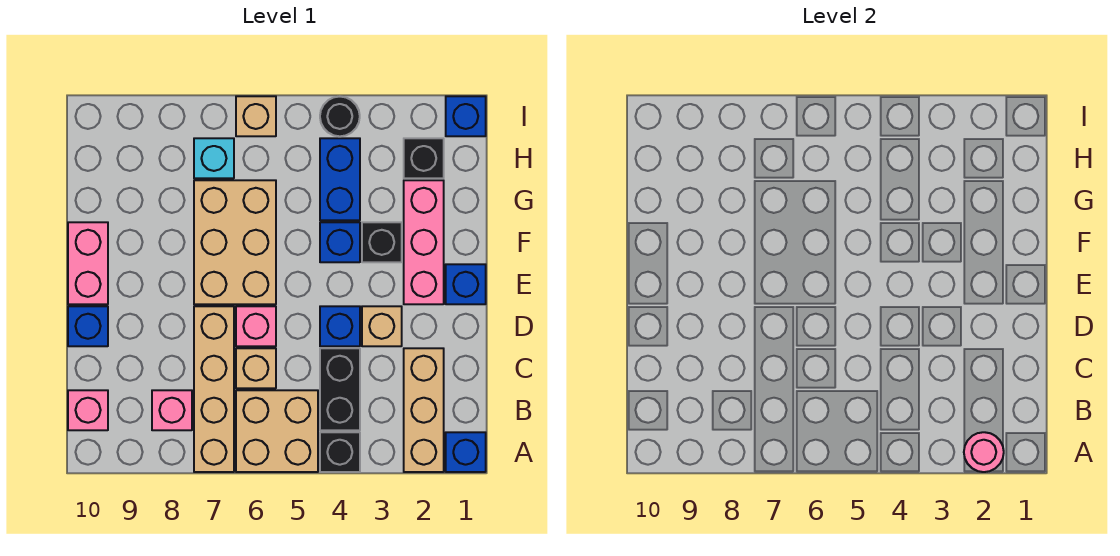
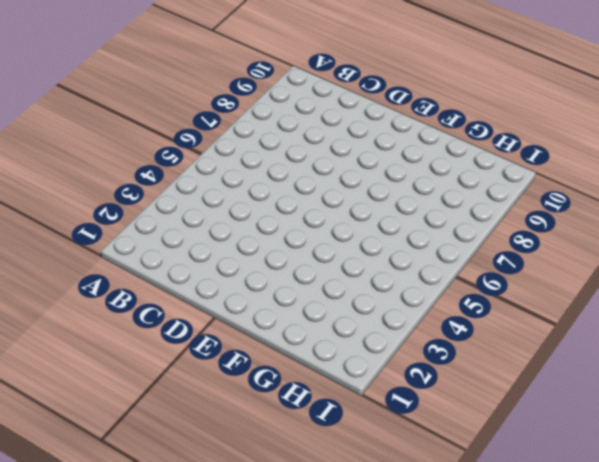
none -> blue 1x1 brick [446,432,486,472]
none -> tan 1x3 brick [404,348,444,472]
none -> black 1x1 brick [320,432,360,472]

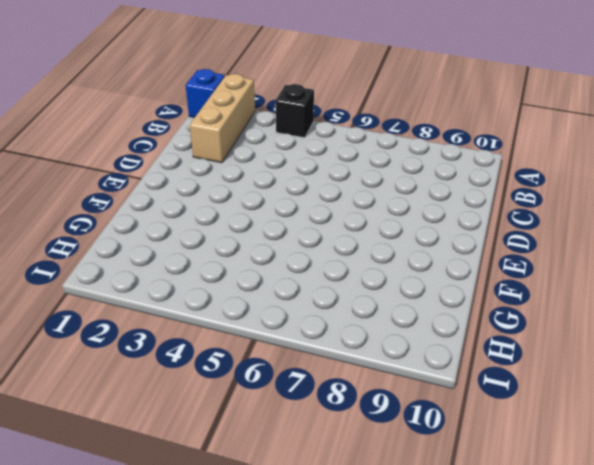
none -> tan 2x2 brick [236,390,318,472]
none -> tan 1x4 brick [194,306,234,472]
none -> black 1x2 brick [320,348,360,430]

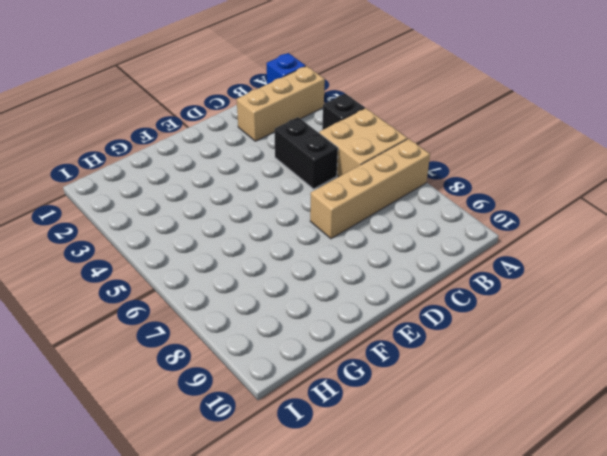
black 1x2 brick [274,117,338,189] -> black 1x2 brick turned to [320,348,360,430]
none -> pink 1x1 brick [152,390,192,430]
none -> pink 1x1 brick [68,390,108,430]
none -> tan 1x1 brick [236,348,276,388]

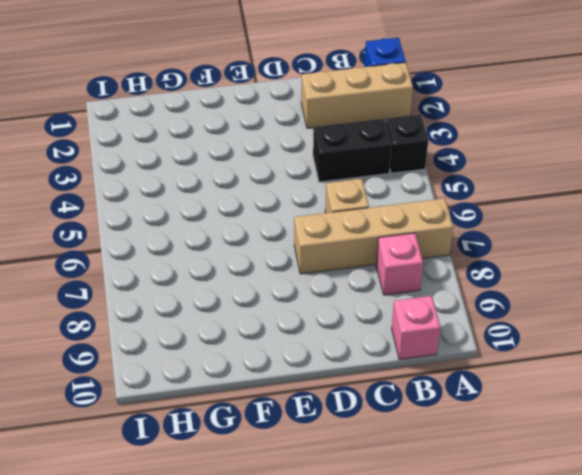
none -> tan 2x2 brick [236,390,318,472]
none -> tan 1x1 brick [362,306,402,346]
none -> blue 1x1 brick [320,306,360,346]

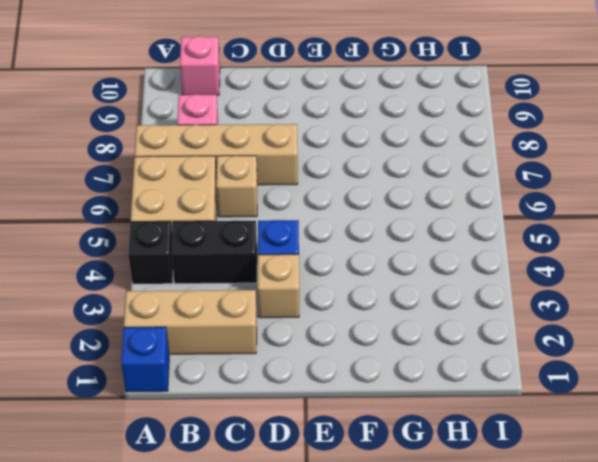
none -> pink 1x1 brick [236,306,276,346]
none -> blue 1x1 brick [68,306,108,346]
none -> blue 1x1 brick [446,264,486,304]

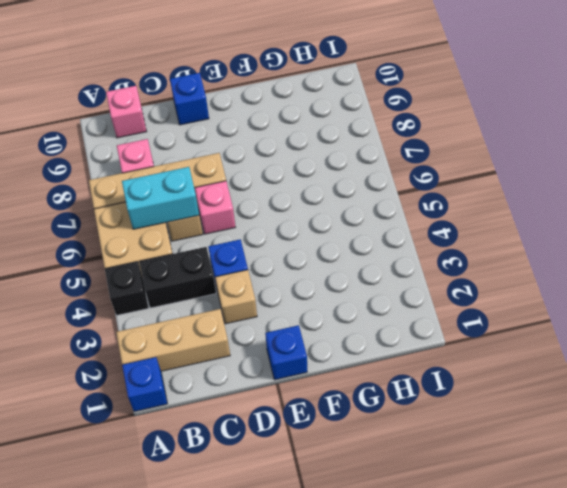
cyan 1x2 brick [122,167,199,229] -> none
none -> pink 1x3 brick [404,180,444,304]
none -> tan 2x3 brick [194,180,276,304]
none -> pink 1x2 brick [68,222,108,304]

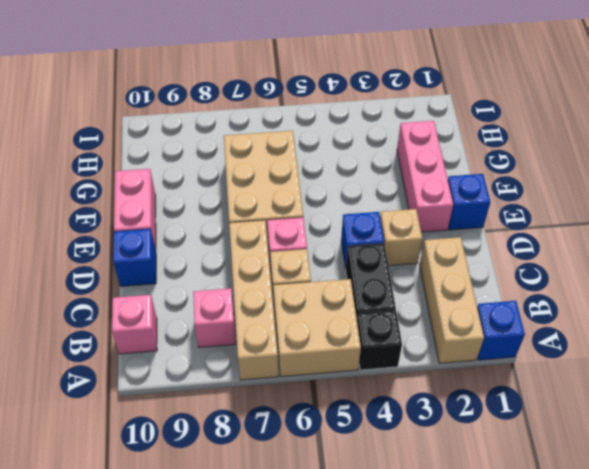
none -> black 1x1 brick [362,222,402,262]
none -> blue 1x1 brick [320,222,360,262]
none -> blue 1x2 brick [320,138,360,220]

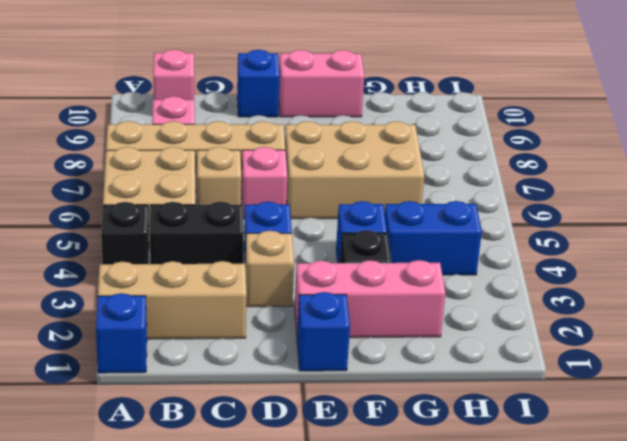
none -> black 1x1 brick [404,138,444,178]
none -> cyan 1x1 brick [194,138,234,178]
none -> blue 1x1 brick [446,96,486,136]

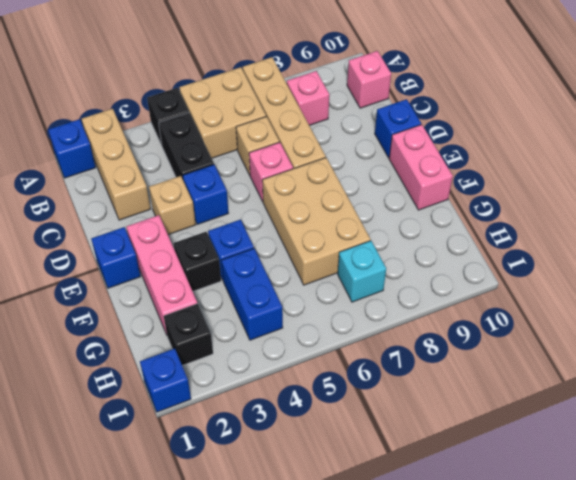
none -> black 1x1 round brick [320,97,360,136]
none -> tan 1x1 brick [236,96,276,136]
none -> pink 1x1 round brick [964,432,1004,472]

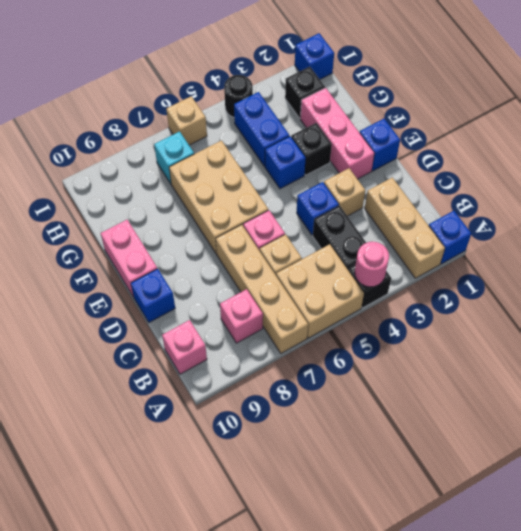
pink 1x1 round brick [355,242,389,287] -> pink 1x1 round brick moved to [964,432,1004,472]

